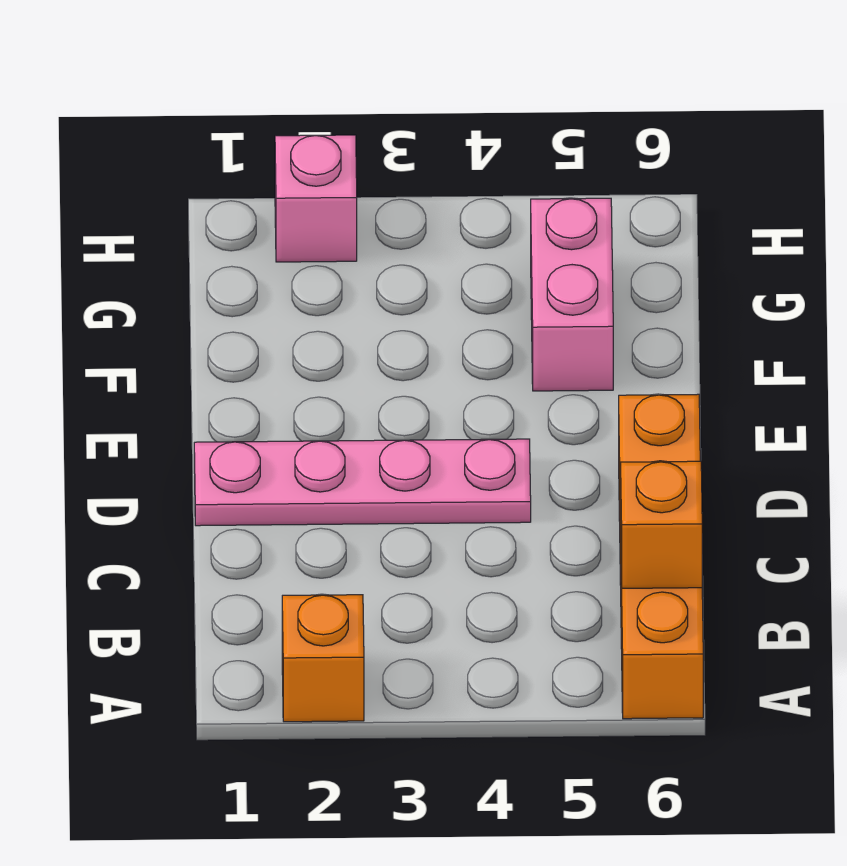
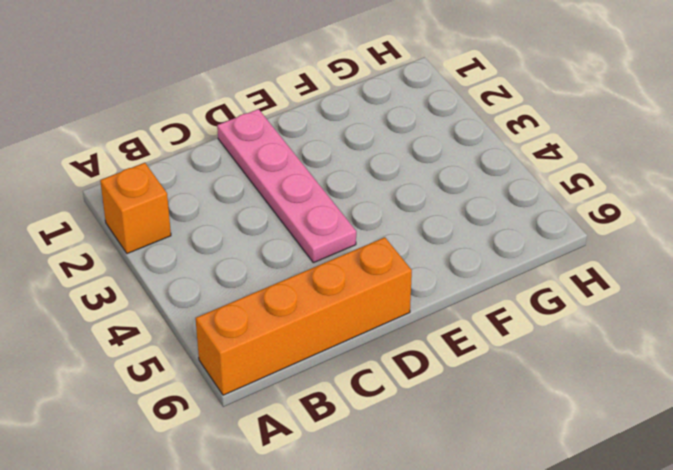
none -> pink 1x2 brick [531,198,613,391]
none -> pink 1x1 brick [275,135,357,262]

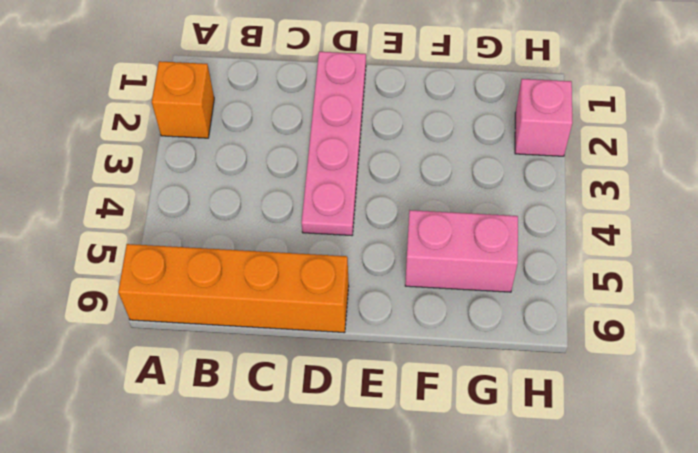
none -> orange 1x1 brick [621,461,702,588]

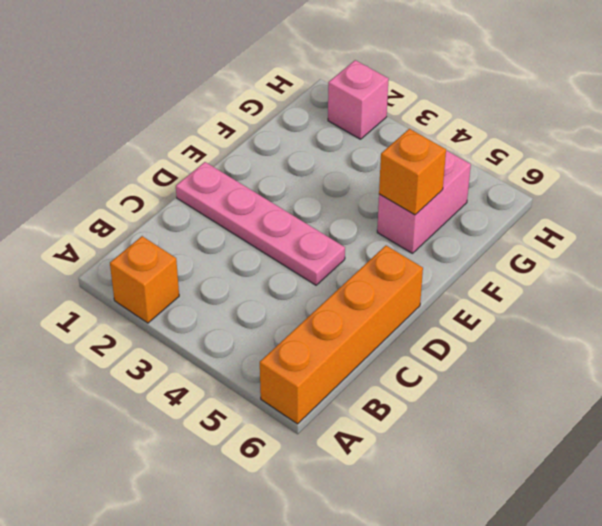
orange 1x1 brick [379,129,446,215] -> orange 1x1 brick moved to [621,461,702,588]

